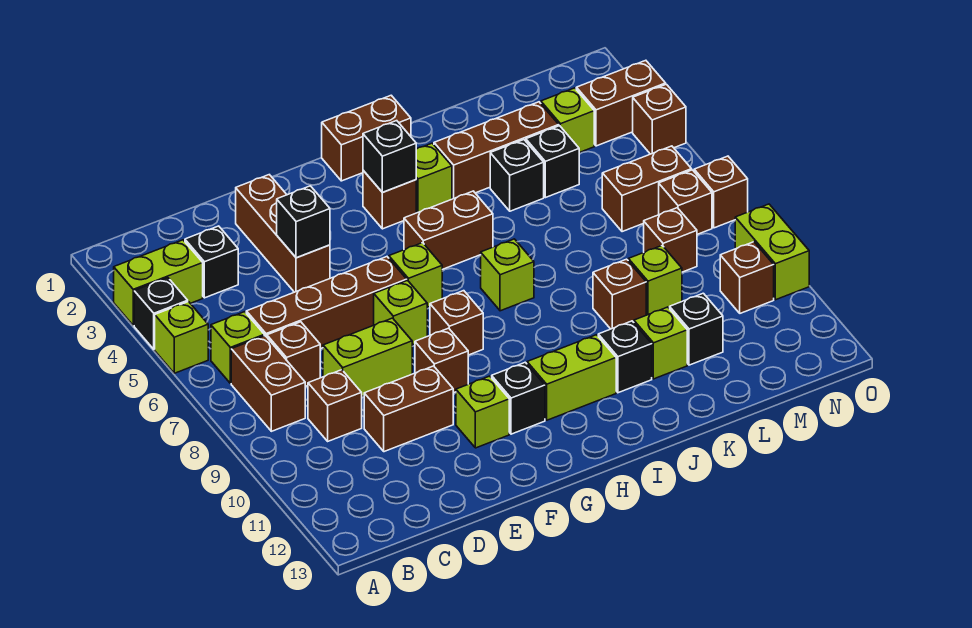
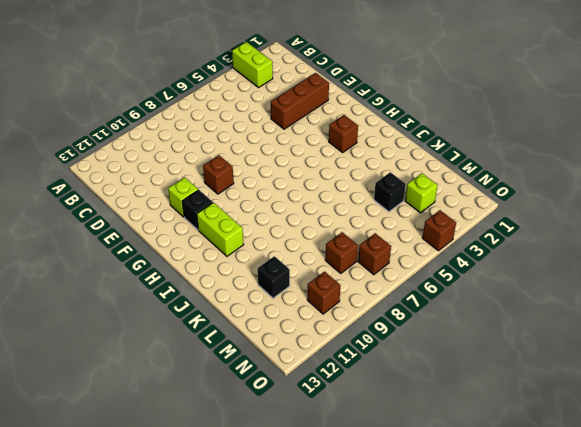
none -> black 1x1 brick [134,278,188,349]
none -> lime 1x1 brick [155,302,208,373]
none -> lime 1x1 brick [211,312,264,383]
none -> brown 1x2 brick [231,336,305,431]

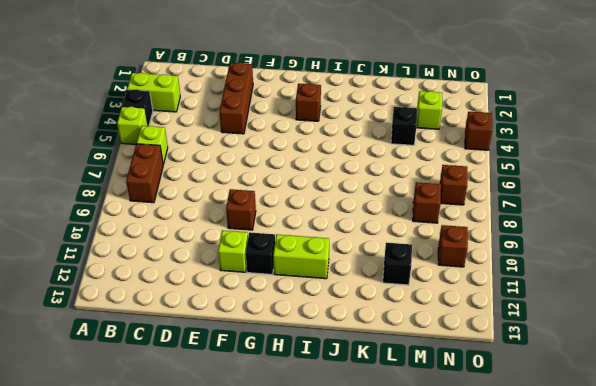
none -> black 1x1 brick [185,226,238,298]
none -> brown 1x4 brick [246,257,407,349]
none -> brown 1x1 brick [267,322,320,386]
none -> brown 1x1 brick [308,370,362,441]

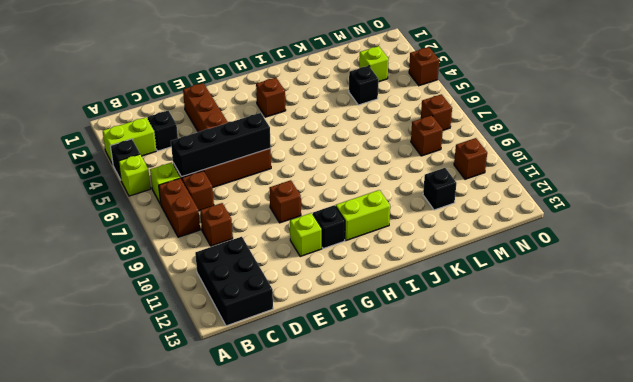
black 2x3 brick [195,237,273,326] -> none
black 1x4 brick [171,113,271,177] -> none
none -> lime 1x2 brick [323,318,412,396]
none -> brown 1x2 brick [364,366,453,452]
none -> lime 1x1 brick [374,280,427,345]
none -> lime 1x1 brick [389,243,442,307]

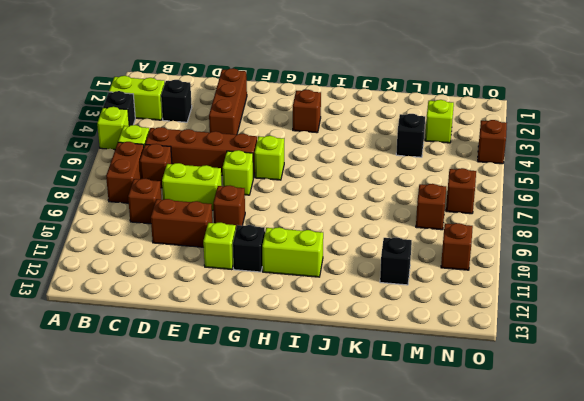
none -> brown 1x1 brick [430,291,483,355]
none -> brown 1x2 brick [322,95,411,181]
none -> brown 1x2 brick [404,191,493,270]
none -> lime 1x1 brick [416,143,452,213]

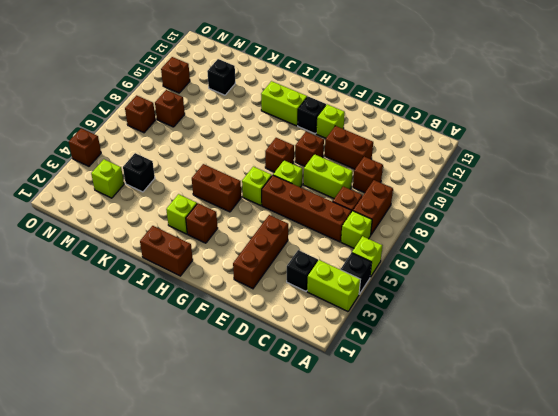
none -> lime 1x1 brick [481,239,534,311]
none -> brown 1x3 brick [434,102,559,199]
none -> black 1x1 brick [598,321,652,393]
none -> black 1x1 brick [490,140,544,211]

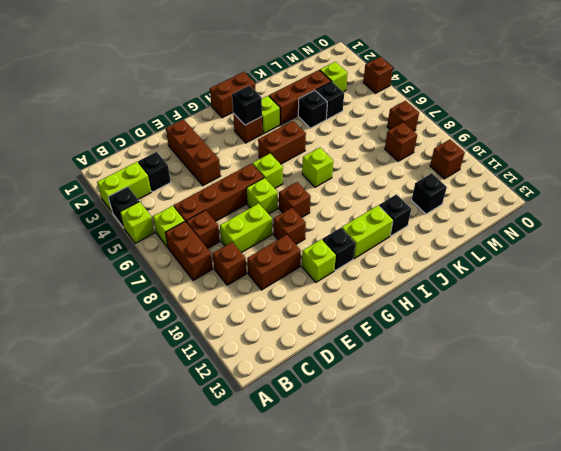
none -> brown 1x1 brick [593,259,646,329]
none -> lime 1x1 brick [634,307,687,379]
none -> lime 1x1 brick [628,246,682,315]
none -> brown 1x2 brick [602,146,692,232]

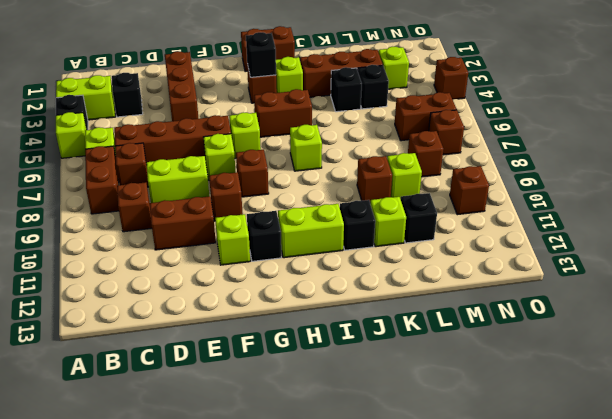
none -> brown 1x2 brick [576,60,666,146]
none -> brown 1x1 brick [694,156,748,228]
none -> lime 1x2 brick [735,204,809,300]
none -> black 1x1 brick [277,186,330,258]

